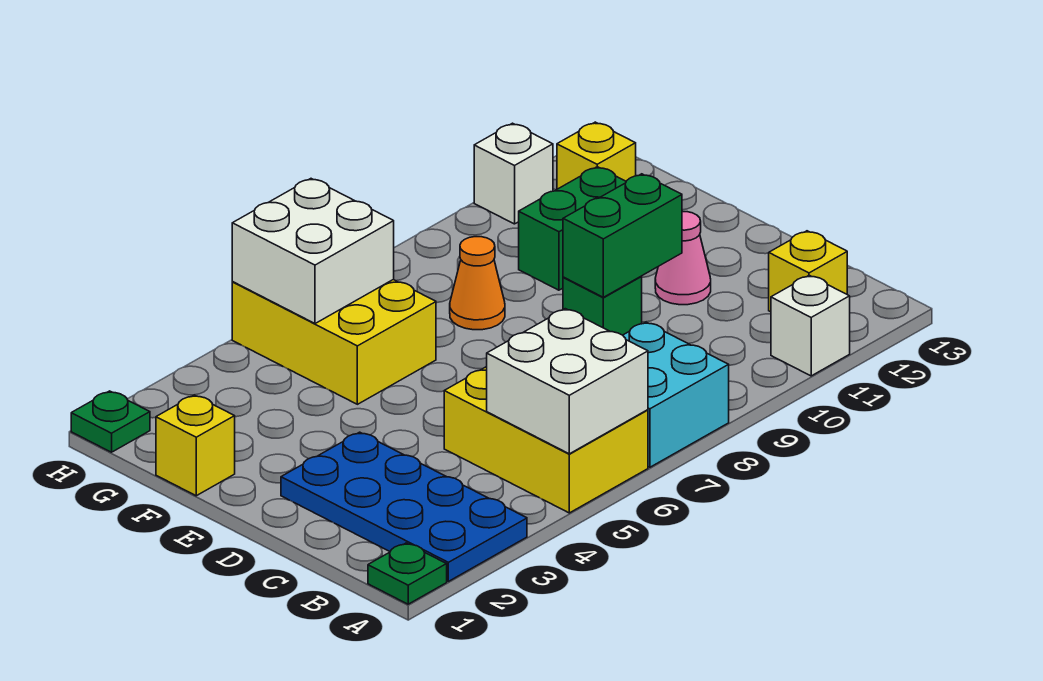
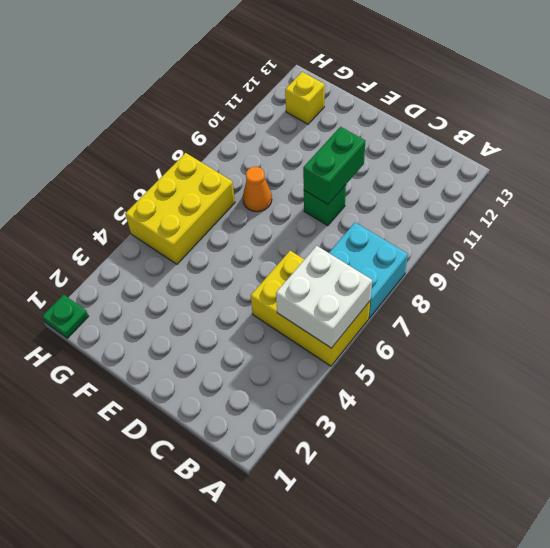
yellow 2x3 brick [125,153,235,264] -> yellow 2x3 brick turned to [232,280,436,404]
none -> green 1x1 plate [368,543,447,604]
none -> blue 2x4 plate [281,432,527,581]
none -> white 1x1 brick [771,275,850,376]

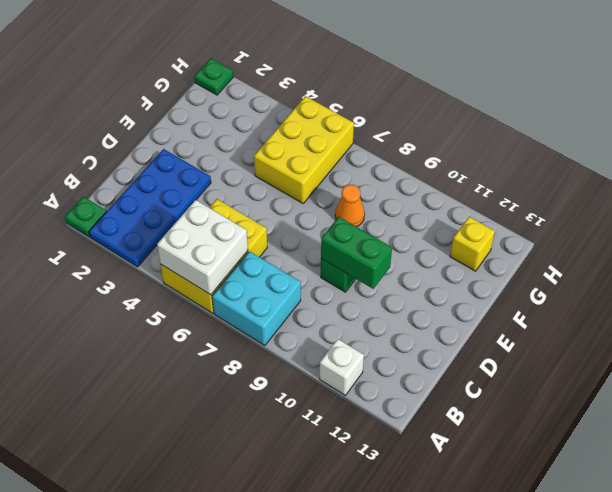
none -> yellow 1x1 brick [769,231,847,312]
none -> pink 1x1 cone [655,211,711,305]
none -> yellow 1x1 brick [156,395,235,496]

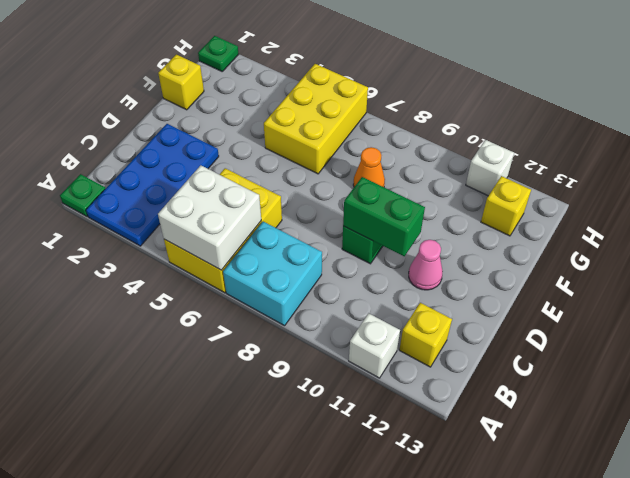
none -> green 1x2 brick [519,167,626,290]
none -> white 2x2 brick [232,179,394,324]

